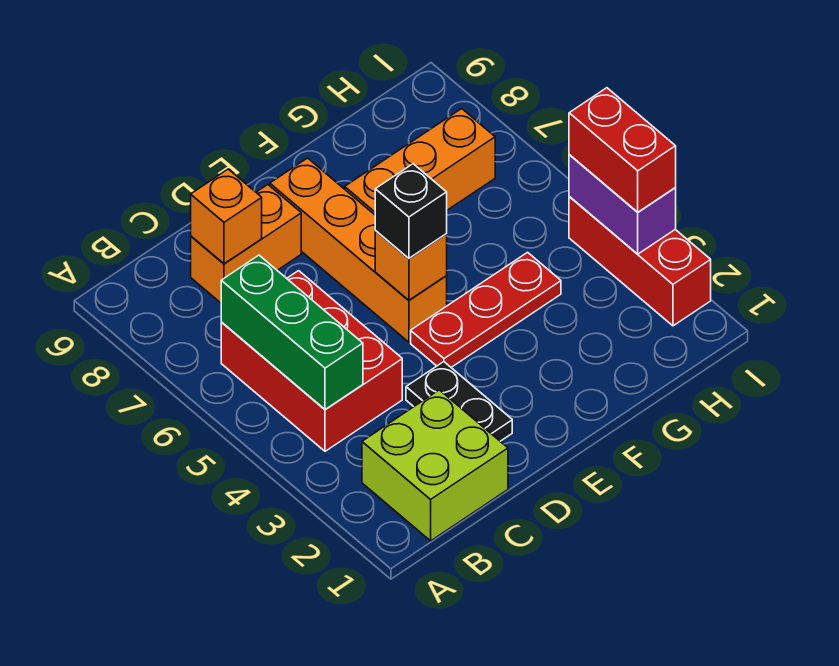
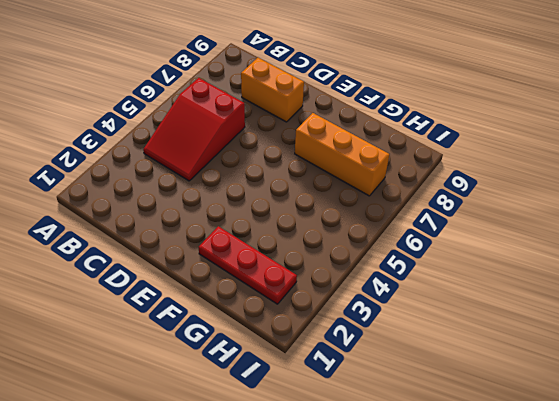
red 2x3 slope [143,78,245,181] -> red 2x3 brick [221,271,402,451]
red 1x3 plate [199,226,297,304] -> red 1x3 plate moved to [411,252,561,367]
none -> lime 2x2 brick [362,390,508,541]
none -> black 1x2 plate [406,362,512,441]
none -> orange 1x4 brick [270,158,447,342]

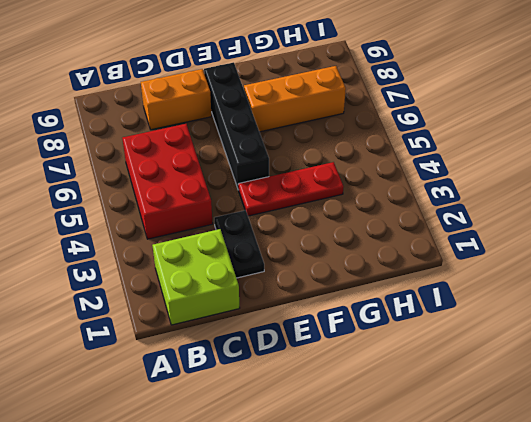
black 1x4 brick [204,62,269,190] -> orange 1x4 brick [270,158,447,342]
none -> red 1x3 brick [569,197,711,326]
none -> green 1x3 brick [221,255,363,409]
none -> orange 1x1 brick [191,169,262,264]

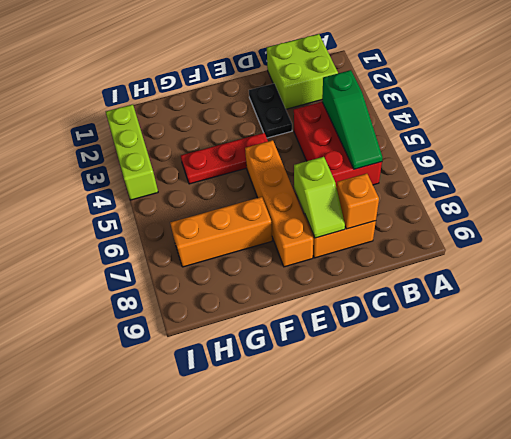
green 1x3 slope [322,70,383,169] -> green 1x3 brick [221,255,363,409]
lime 1x2 slope [294,157,345,238] -> none
lime 1x3 brick [106,104,158,200] -> red 1x3 brick [569,197,711,326]
none -> orange 1x1 brick [375,231,447,300]
none -> purple 1x2 brick [569,155,676,254]
none -> black 1x1 brick [375,164,447,258]

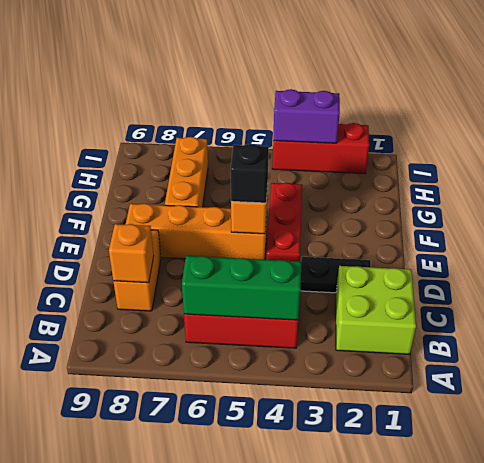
none -> red 1x2 brick [569,88,676,212]

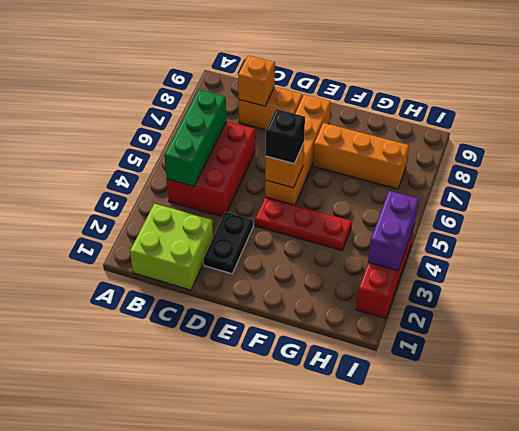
none -> red 1x2 brick [569,88,676,212]

